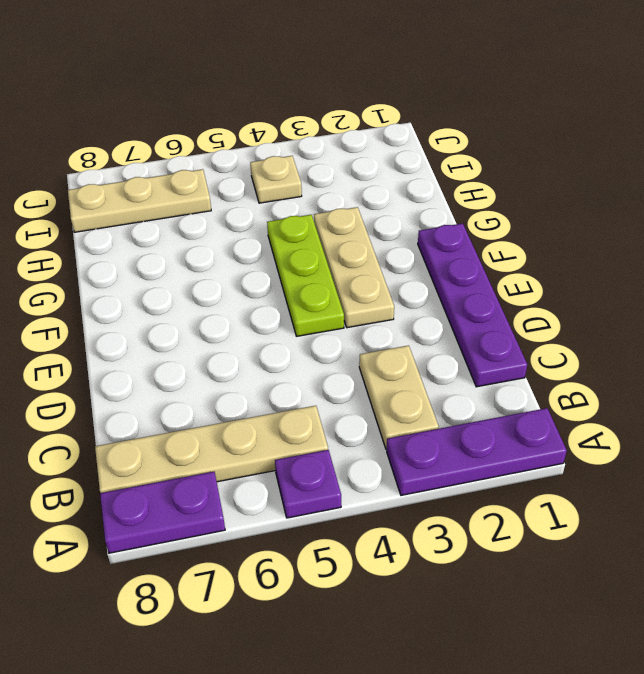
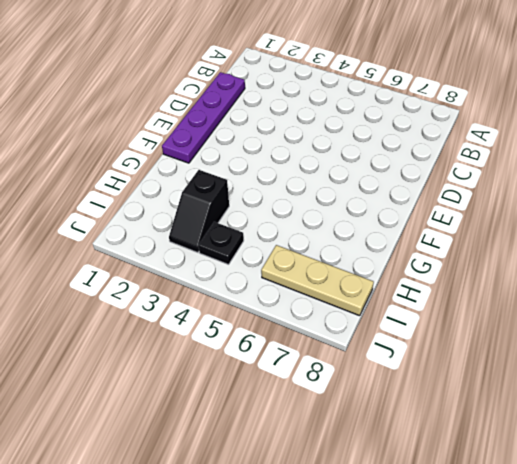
black 1x2 slope [169,170,229,253] -> none
black 1x1 plate [198,222,244,265] -> tan 1x1 plate [250,156,302,203]
none -> purple 1x3 plate [387,408,567,495]
none -> purple 1x1 plate [275,450,341,518]

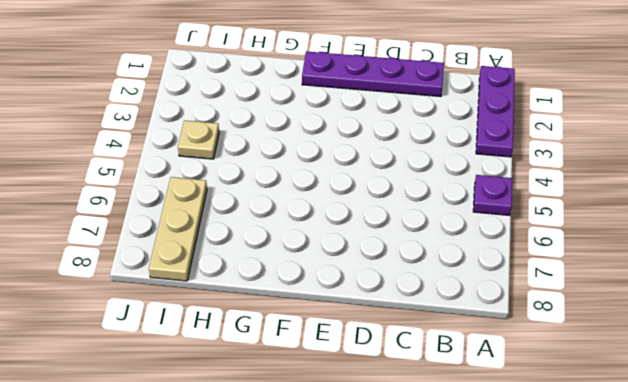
none -> purple 1x2 plate [100,472,225,553]
none -> tan 1x2 plate [359,346,439,449]

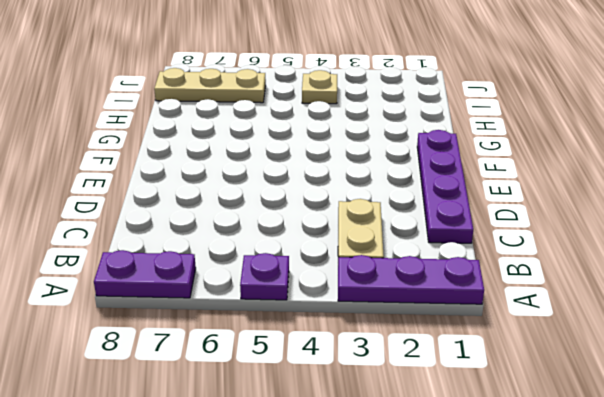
none -> tan 1x4 plate [95,406,328,493]
none -> tan 1x3 plate [314,207,394,328]

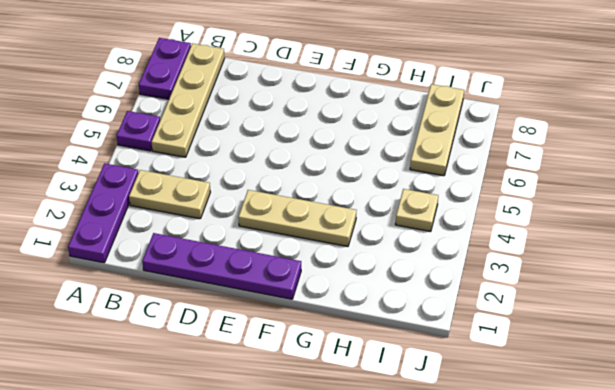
none -> lime 1x3 plate [267,215,344,336]

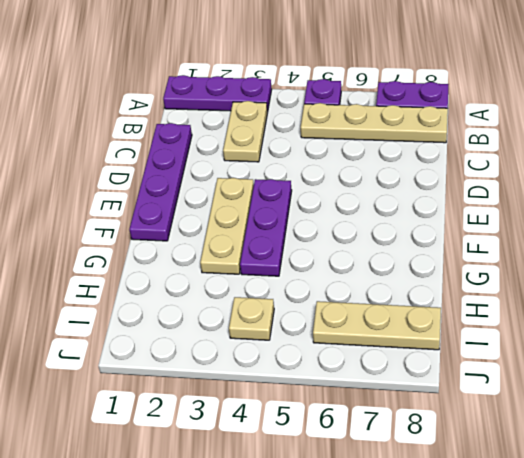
purple 1x3 plate [240,179,292,276] -> lime 1x3 plate [267,215,344,336]

